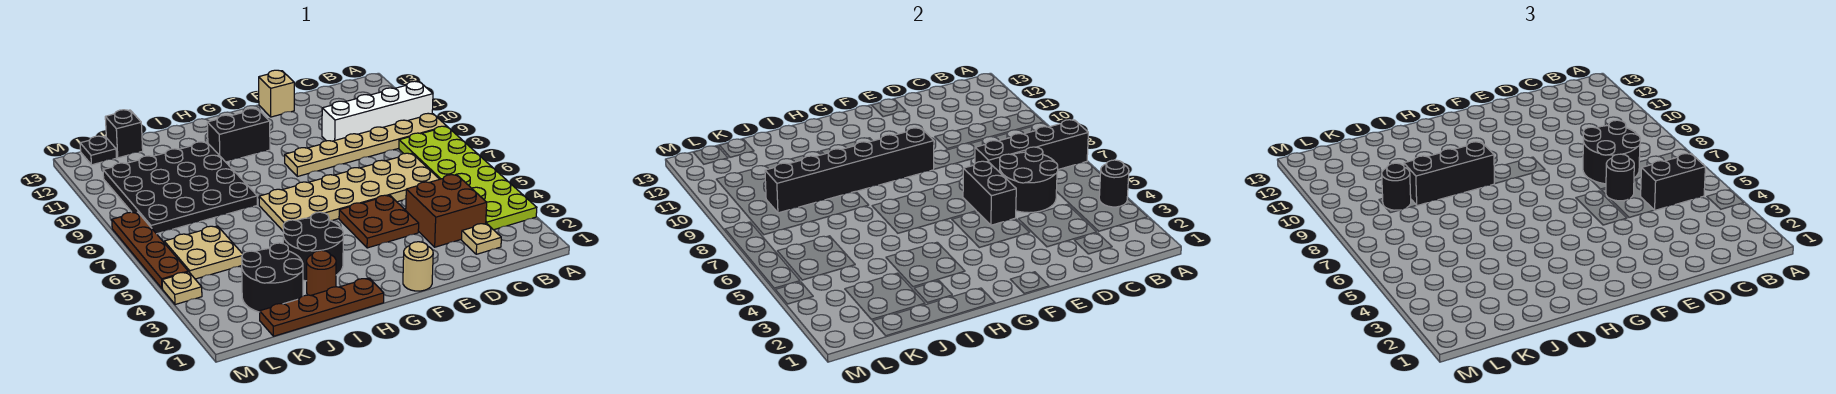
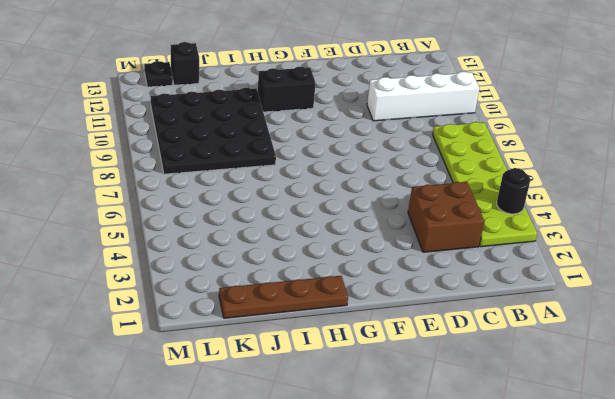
none -> tan 1x6 plate [285,113,447,176]
none -> tan 1x1 plate [461,223,501,254]
none -> tan 2x6 plate [259,153,439,232]
none -> brown 2x2 plate [339,195,419,248]

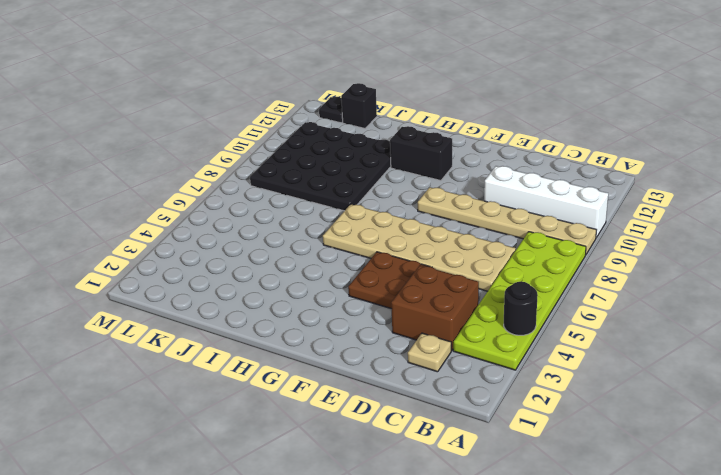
none -> tan 1x1 brick [259,70,294,117]
none -> tan 1x1 round brick [403,242,433,291]
none -> brown 1x4 plate [260,278,384,336]
none -> black 2x2 round brick [283,212,343,281]

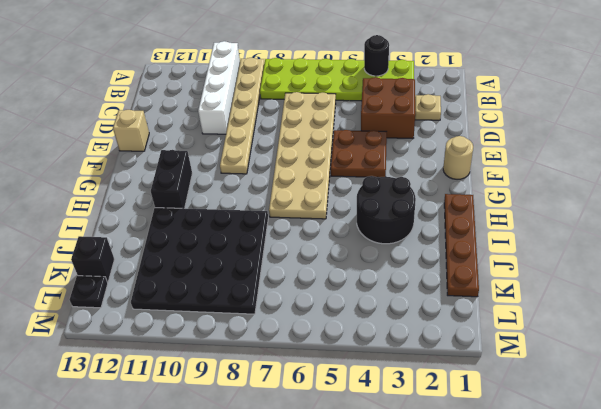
none -> brown 1x1 round brick [307,250,336,295]
none -> black 2x2 round brick [242,243,303,312]
none -> tan 2x2 plate [164,226,243,279]
none -> tan 1x1 plate [162,272,202,305]

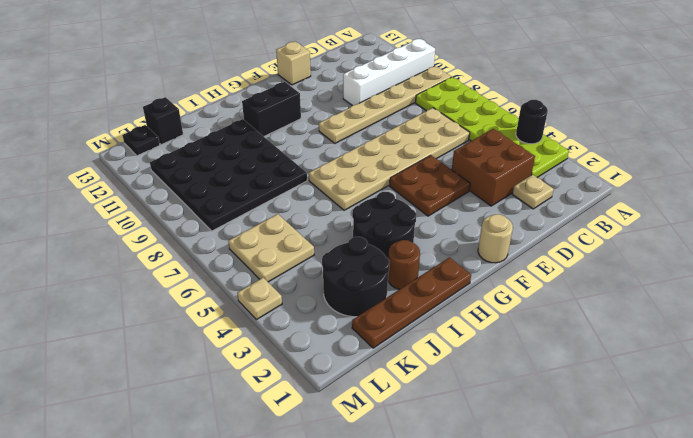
none -> brown 1x4 plate [112,212,188,288]
none -> black 1x4 brick [975,120,1088,172]
none -> black 2x2 round brick [1000,147,1058,213]
none -> black 1x2 brick [963,161,1016,225]

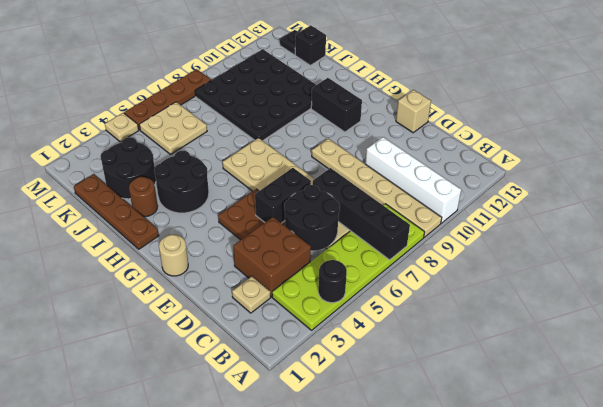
none -> black 1x6 brick [765,128,934,213]
none -> black 1x2 brick [1641,154,1705,210]
none -> black 2x2 round brick [1583,120,1640,184]
none -> black 1x1 round brick [1606,154,1634,201]

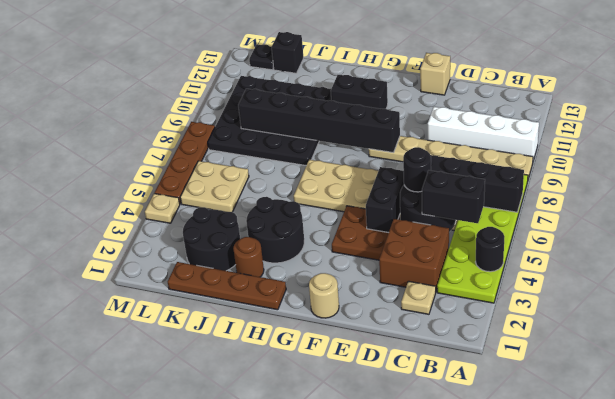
none -> black 2x2 round brick [1583,120,1640,184]
none -> black 1x3 brick [1404,142,1494,206]
none -> black 1x1 round brick [1382,163,1411,210]

